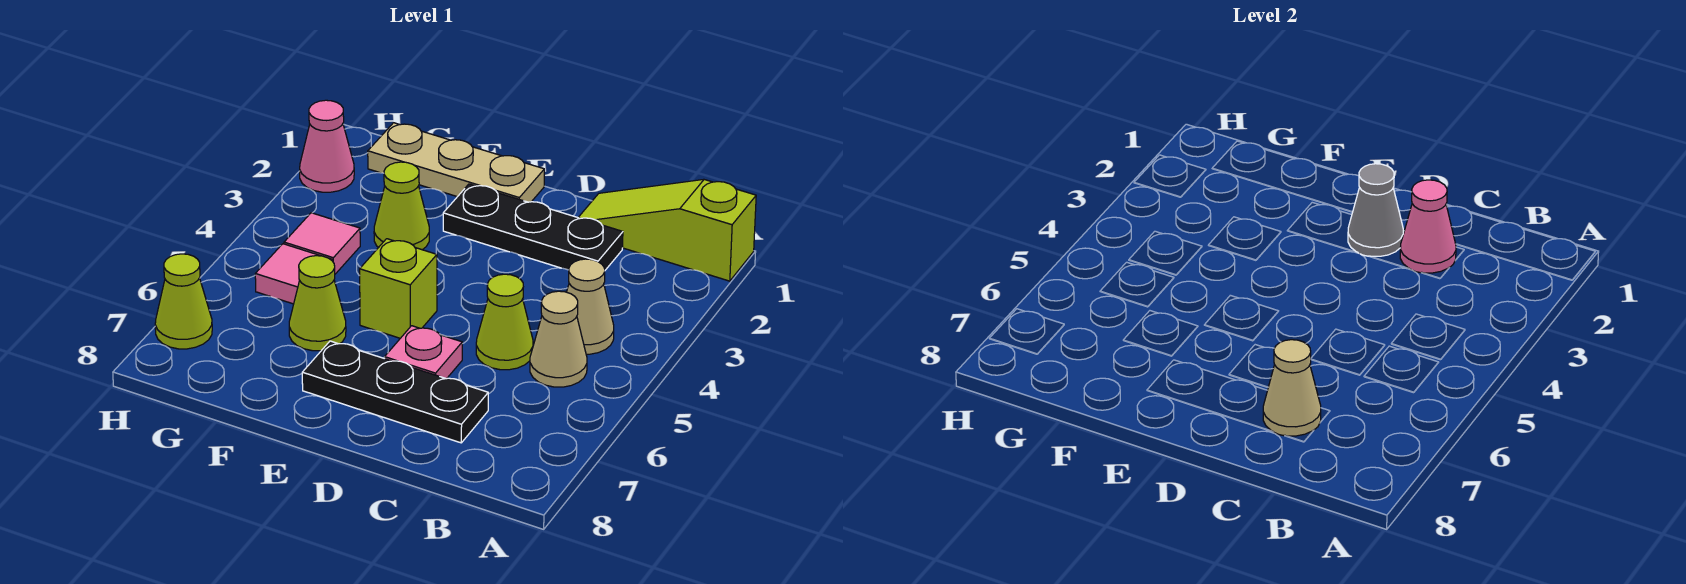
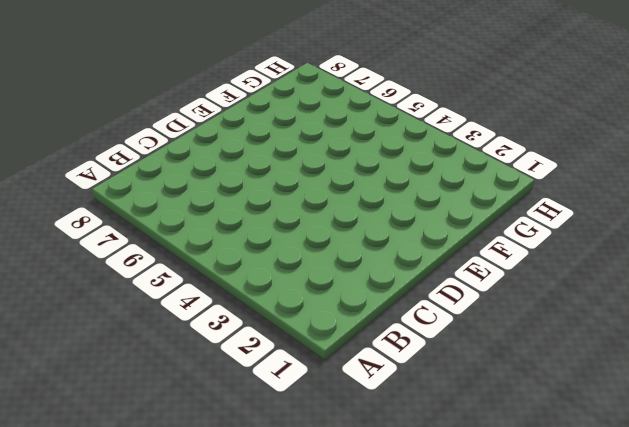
none -> lime 1x3 slope [578,179,756,281]
none -> tan 1x1 cone [567,259,614,354]
none -> tan 1x1 cone [530,291,587,387]

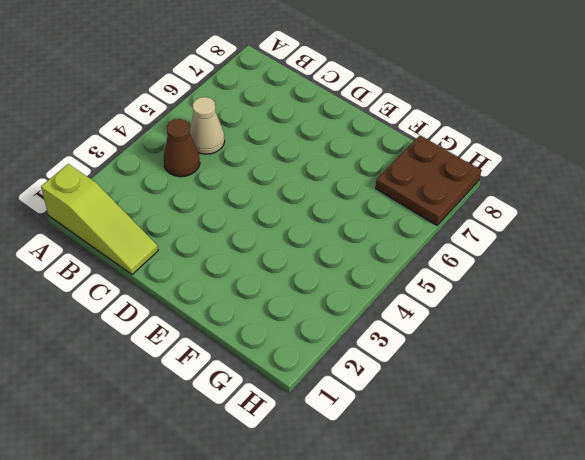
brown 1x1 cone [164,119,200,177] -> tan 1x1 cone [567,259,614,354]
brown 2x2 plate [376,135,481,225] -> lime 1x1 cone [155,254,212,349]
none -> black 1x3 plate [443,184,623,270]
none -> lime 1x1 cone [476,274,533,370]
none -> black 1x3 plate [302,341,488,443]

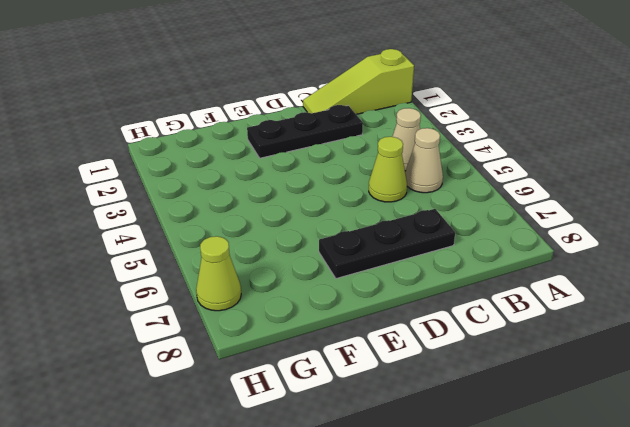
none -> pink 1x1 plate [385,326,462,379]
none -> tan 1x3 plate [368,123,544,202]
none -> lime 1x1 brick [360,239,437,338]

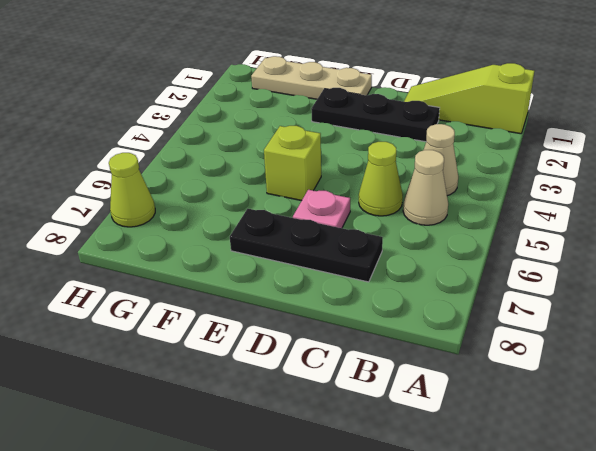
none -> lime 1x1 cone [374,162,429,250]
none -> lime 1x1 cone [289,256,346,351]
none -> pink 1x1 tile [284,213,360,274]

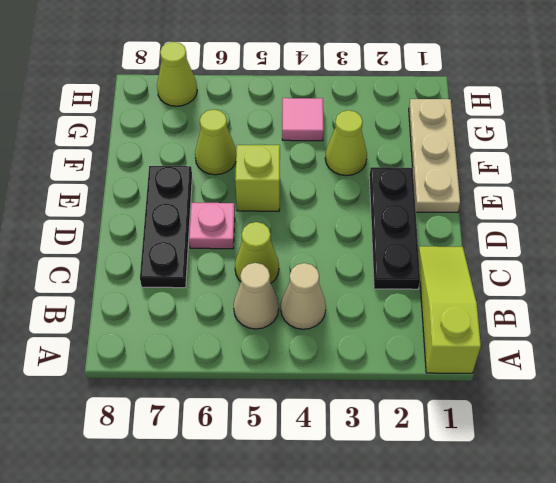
none -> pink 1x1 tile [255,244,332,304]
none -> pink 1x1 cone [300,100,354,192]
none -> pink 1x1 cone [1400,180,1456,273]

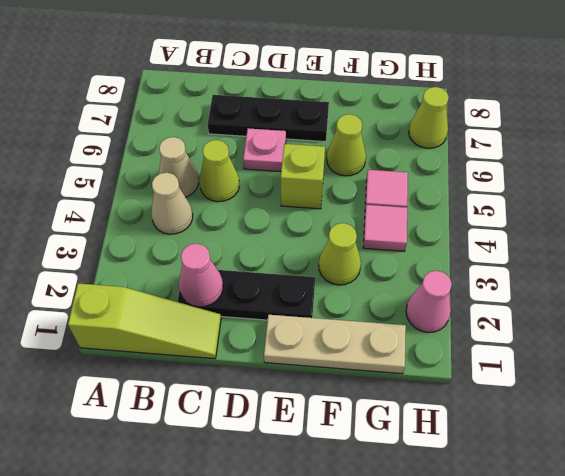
none -> tan 1x1 cone [1263,340,1321,436]
none -> grey 1x1 cone [1348,164,1403,256]

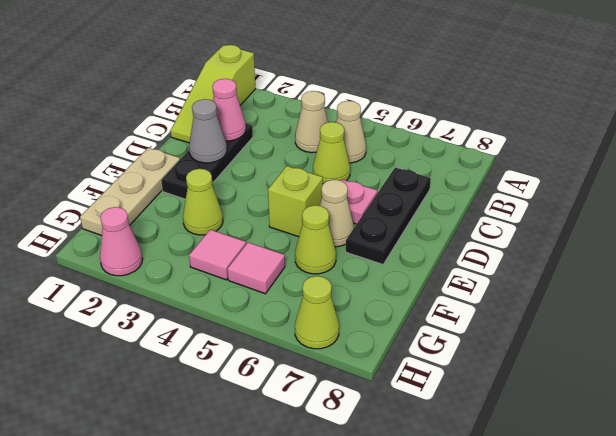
tan 1x1 cone [320,180,354,247] -> tan 1x1 cone moved to [1263,340,1321,436]

